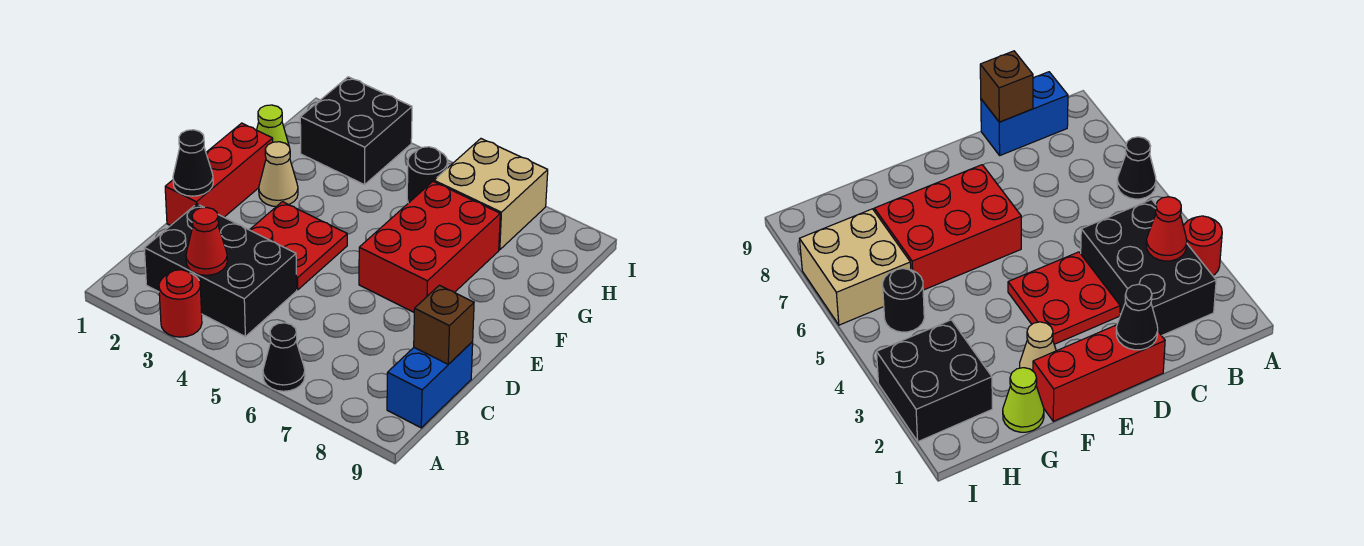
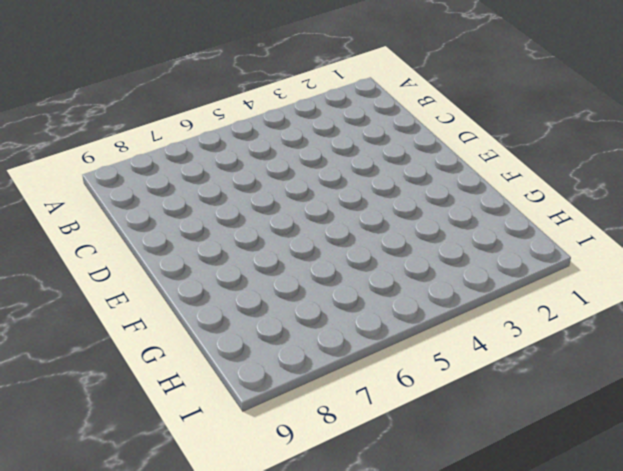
none -> red 1x1 round brick [159,270,202,337]
none -> black 1x1 cone [263,323,305,391]
none -> black 2x3 brick [144,204,297,336]

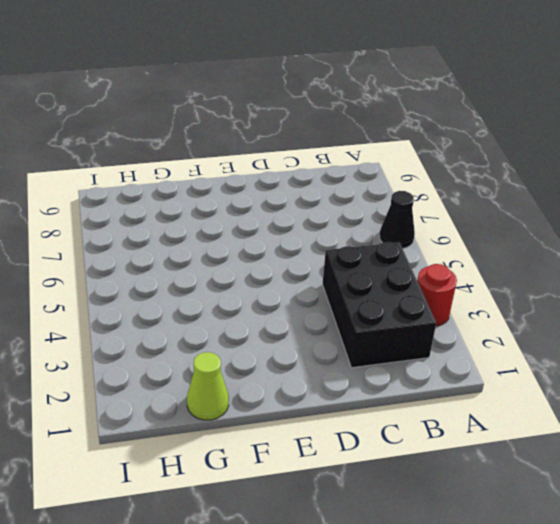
none -> blue 1x2 brick [387,342,473,428]
none -> red 1x3 brick [165,123,273,226]
none -> red 2x2 plate [250,202,347,290]

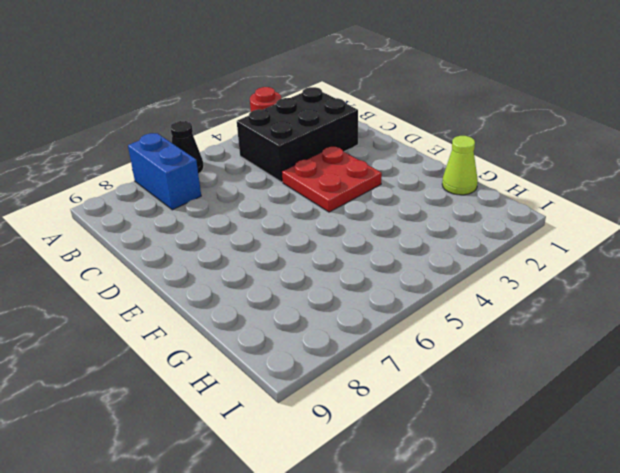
blue 1x2 brick [128,133,201,210] -> blue 1x2 brick moved to [387,342,473,428]
none -> red 1x3 brick [165,123,273,226]
none -> red 2x3 brick [359,182,500,312]
none -> tan 1x1 cone [259,142,298,206]

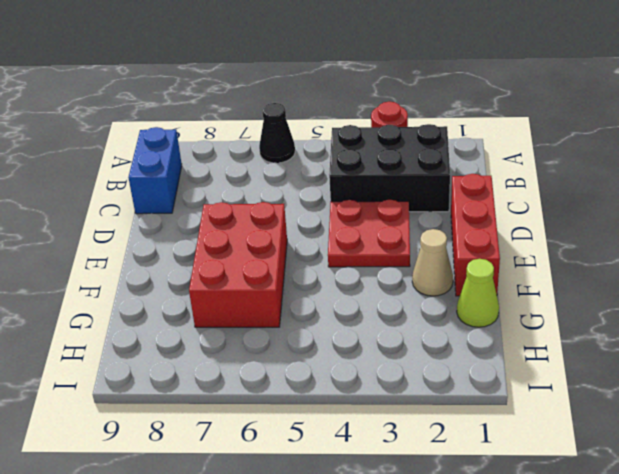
none -> black 2x2 brick [300,77,412,185]
none -> black 1x1 round brick [407,147,448,203]
none -> tan 2x2 brick [434,139,548,250]

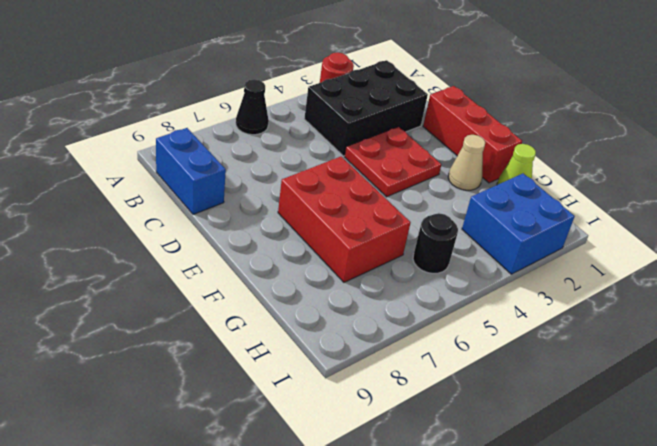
blue 2x2 brick [462,173,575,274] -> black 2x2 brick [300,77,412,185]
none -> tan 2x2 brick [434,139,548,250]
none -> red 1x1 cone [186,208,227,275]
none -> brown 1x1 brick [414,285,474,364]

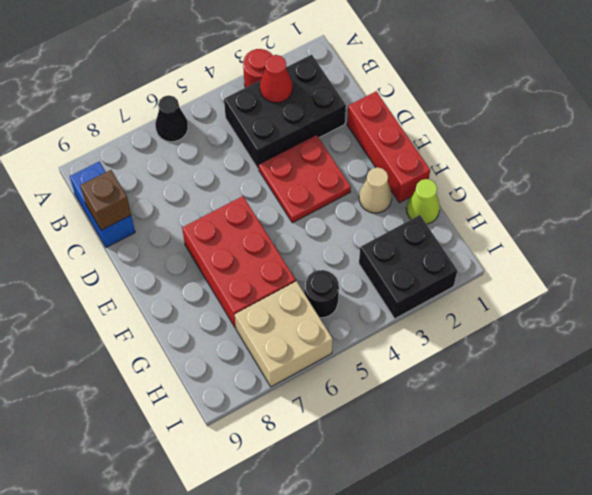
none -> black 1x1 cone [173,130,213,196]

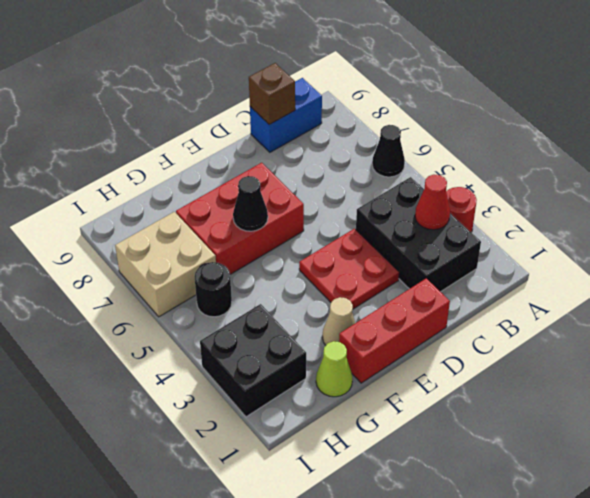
black 1x1 cone [233,176,268,231] -> black 1x1 cone moved to [173,130,213,196]

